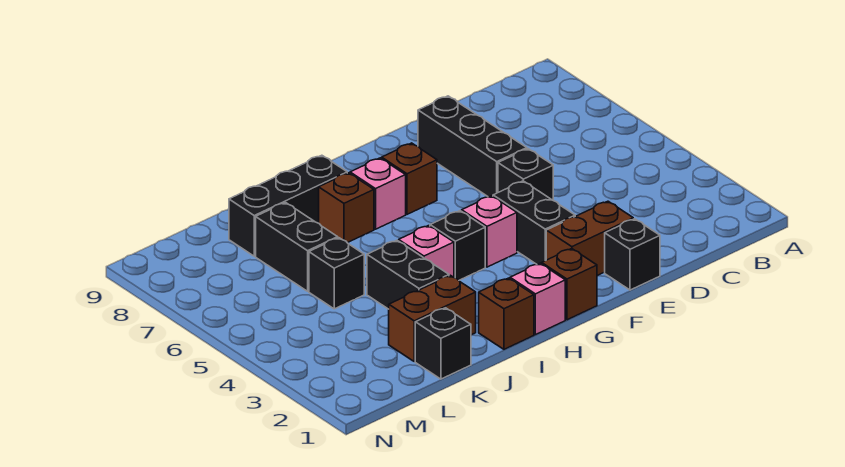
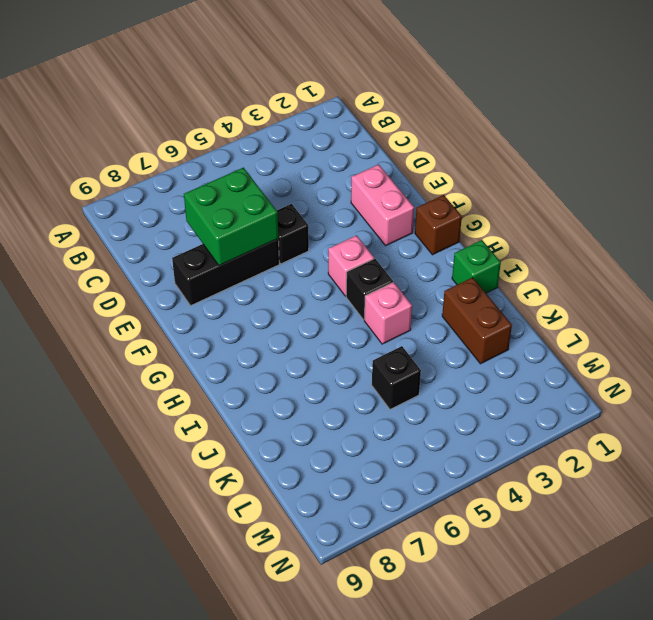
green 2x2 brick [184,168,278,266] -> none
pink 1x2 brick [351,164,414,246] -> brown 1x2 brick [546,201,633,275]
green 1x1 brick [452,240,501,293] -> brown 1x1 brick [479,278,534,349]
none -> black 1x1 brick [605,219,660,290]
none -> black 1x2 brick [493,181,575,265]
none -> brown 1x1 brick [382,143,437,214]

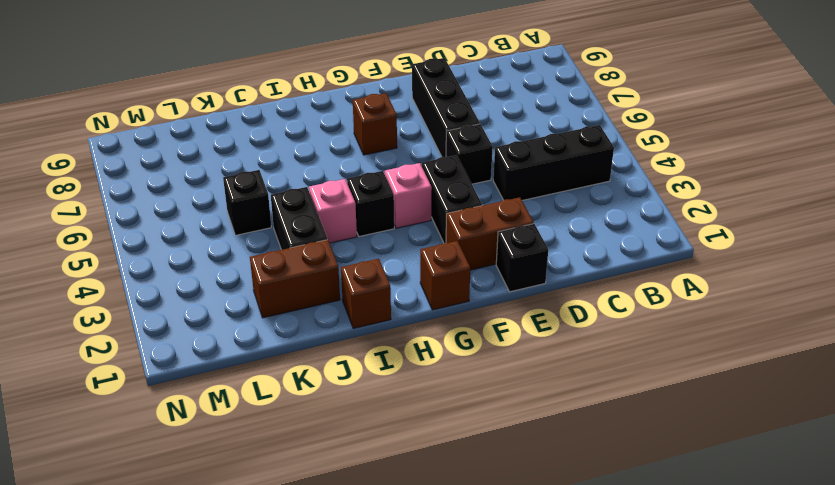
black 1x3 brick [493,125,614,200] -> black 1x3 brick moved to [229,155,347,256]
none -> pink 1x1 brick [510,263,565,335]
none -> pink 1x1 brick [350,158,406,229]
none -> brown 1x1 brick [319,173,374,243]

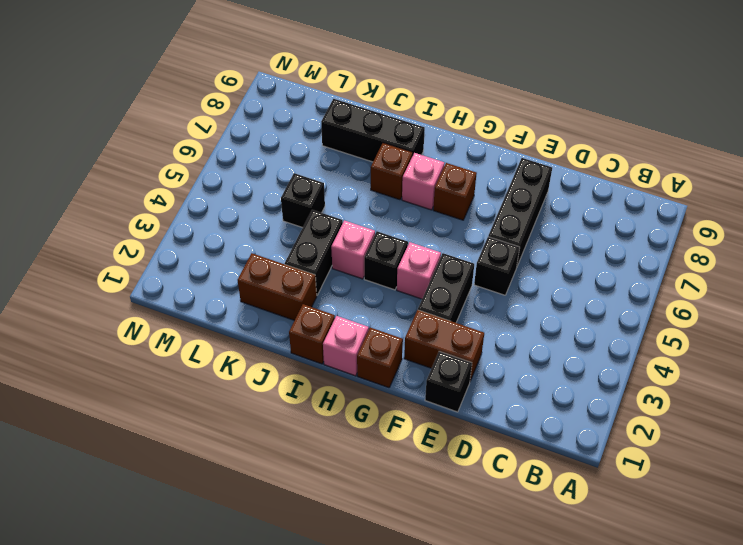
none -> black 1x1 brick [415,308,471,379]
none -> black 1x2 brick [256,203,338,291]

